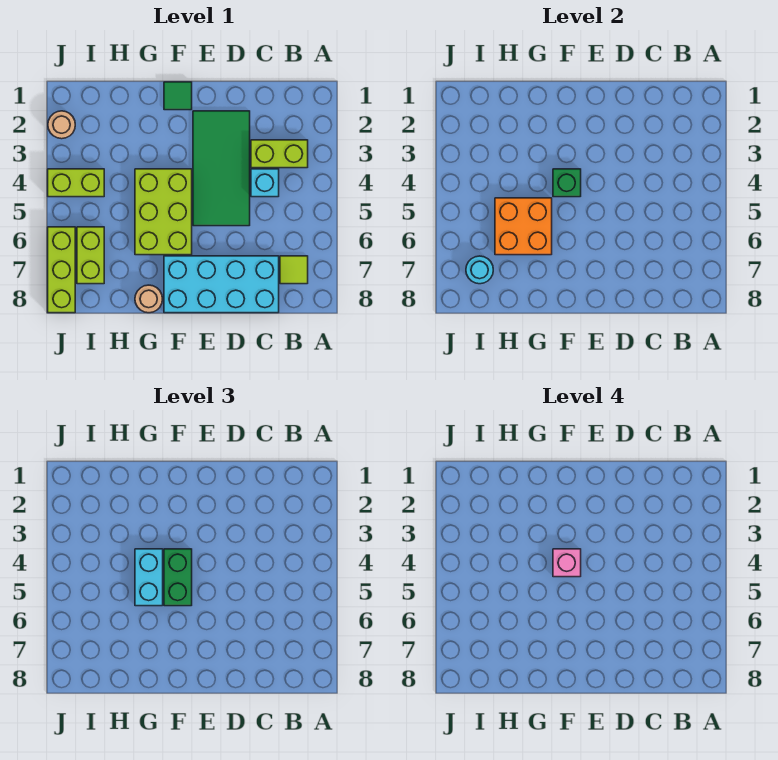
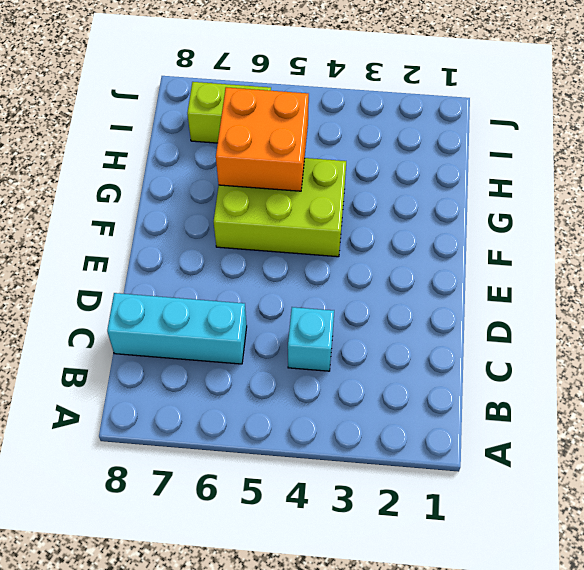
cyan 1x3 brick [107,293,247,364] -> cyan 2x4 brick [164,256,279,313]
none -> lime 1x2 brick [251,140,308,168]
none -> lime 1x1 tile [280,256,308,284]
none -> green 2x4 tile [193,111,250,226]

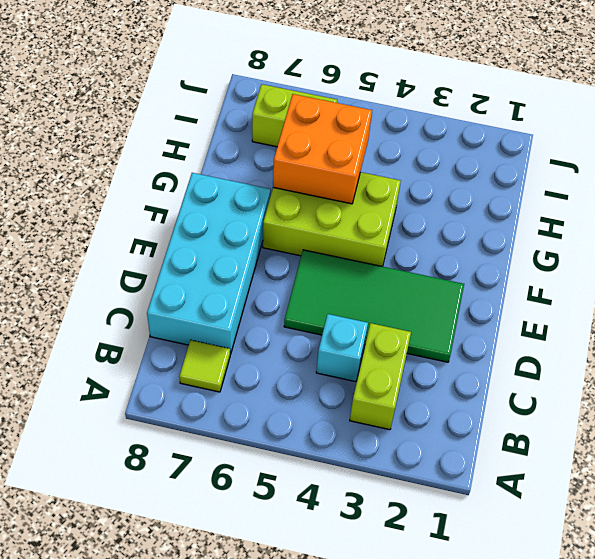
none -> green 1x1 tile [164,82,192,110]
none -> tan 1x1 round brick [135,285,162,313]
none -> lime 1x2 brick [48,169,104,197]

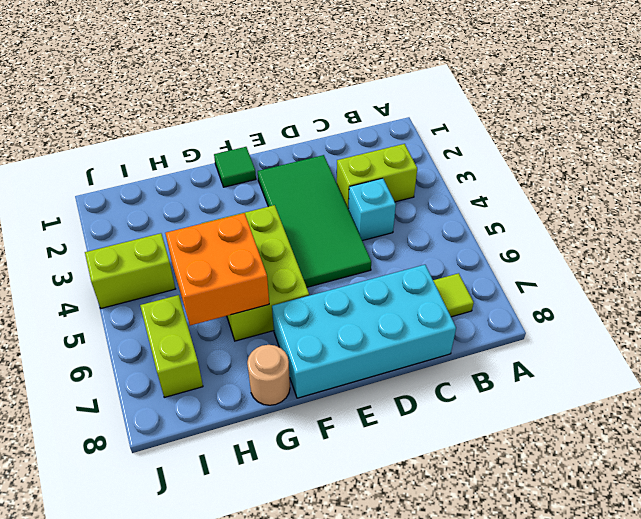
none -> tan 1x1 round brick [48,111,75,139]
none -> lime 1x3 brick [48,227,75,313]
none -> green 1x1 brick [553,169,581,197]

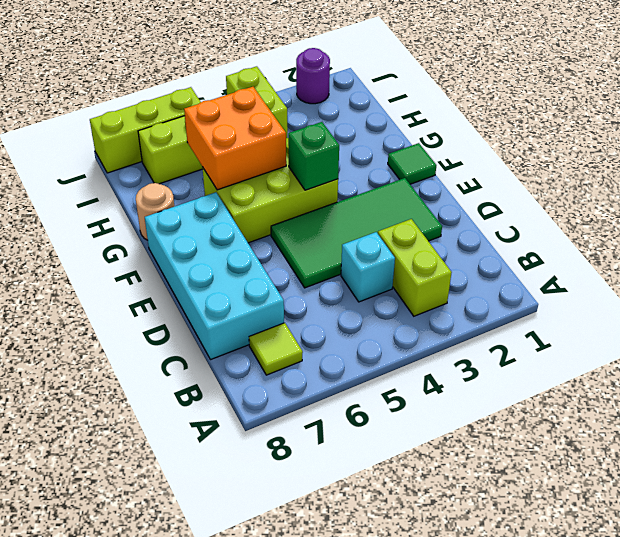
purple 1x1 round brick [296,48,330,104] -> tan 1x1 round brick [48,111,75,139]
none -> cyan 1x1 round brick [466,256,493,284]
none -> green 1x2 brick [164,549,192,606]
none -> cyan 1x2 brick [135,549,163,606]

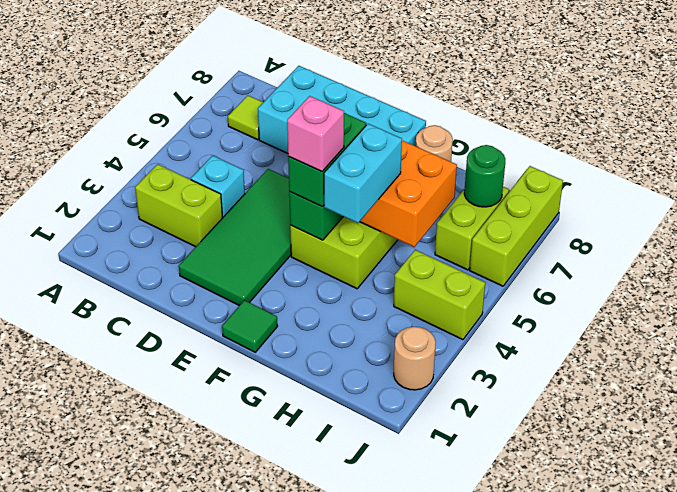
green 1x1 round brick [464,145,505,207] -> cyan 1x1 round brick [466,256,493,284]

